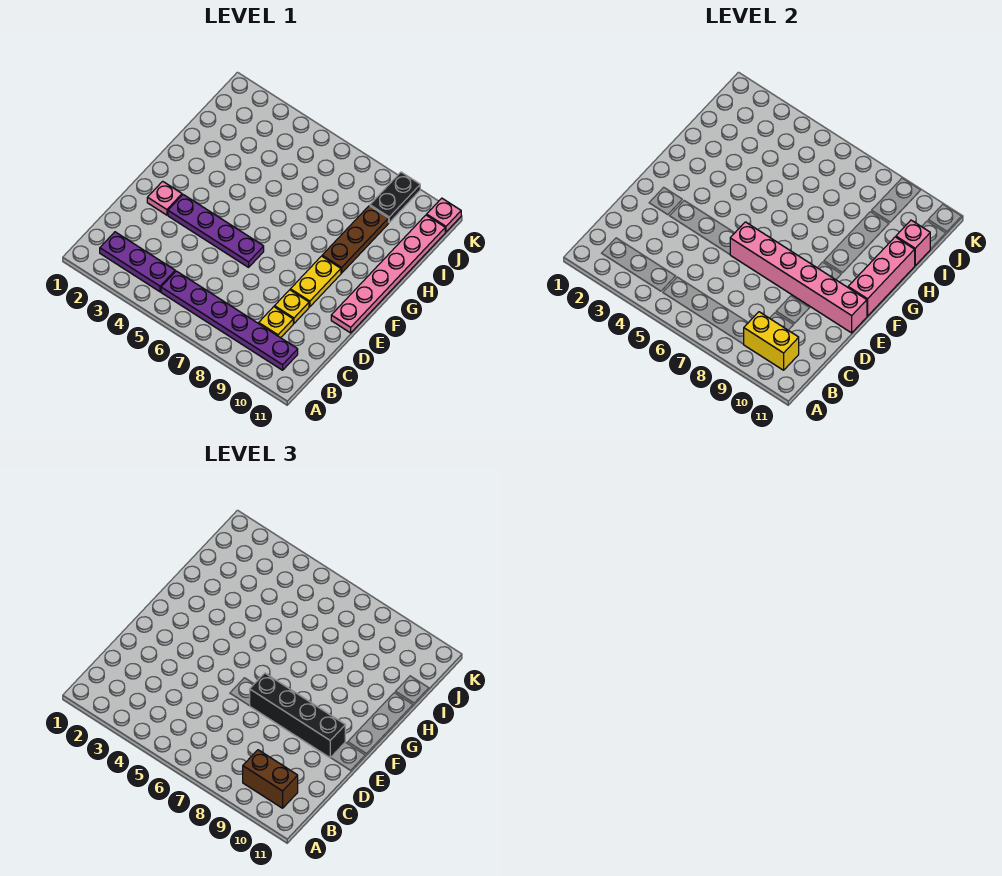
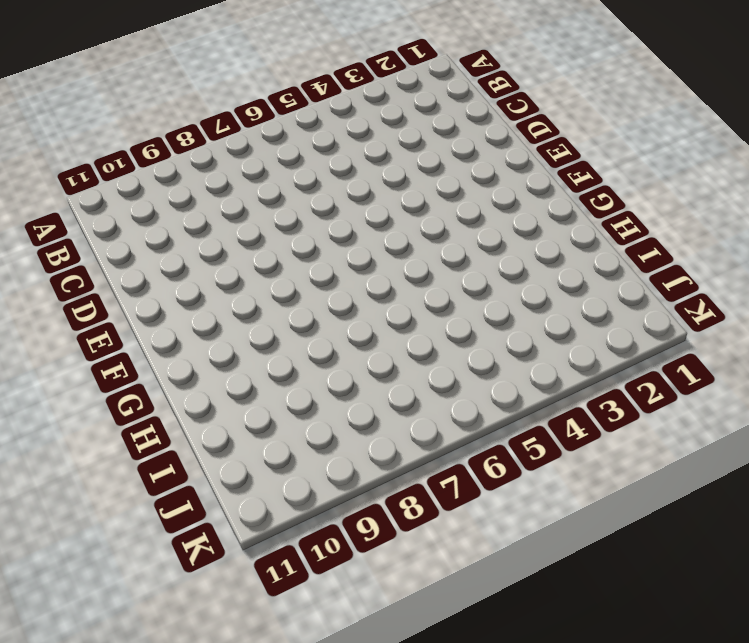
none -> purple 1x3 plate [100,232,175,292]
none -> purple 1x6 plate [161,271,298,370]
none -> yellow 1x1 plate [259,307,293,338]

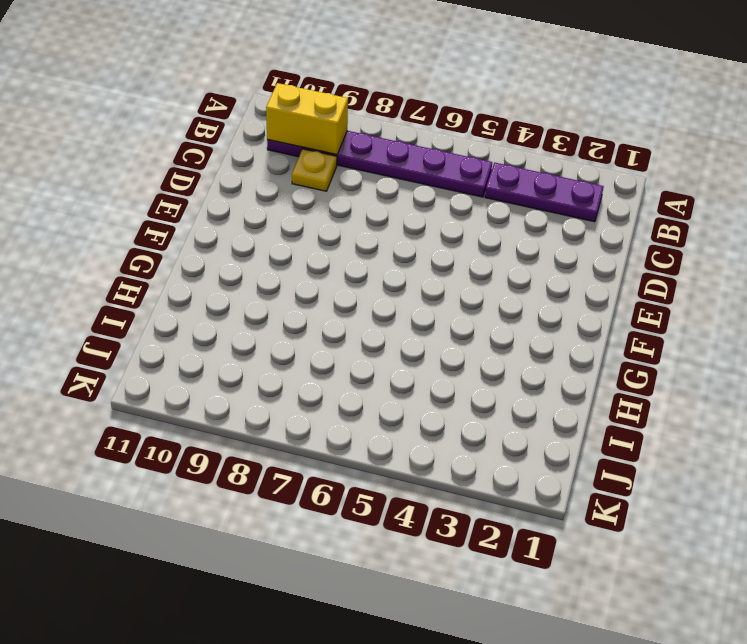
none -> yellow 1x1 plate [275,290,309,323]
none -> pink 1x1 plate [147,181,182,215]
none -> purple 1x4 plate [168,195,264,267]

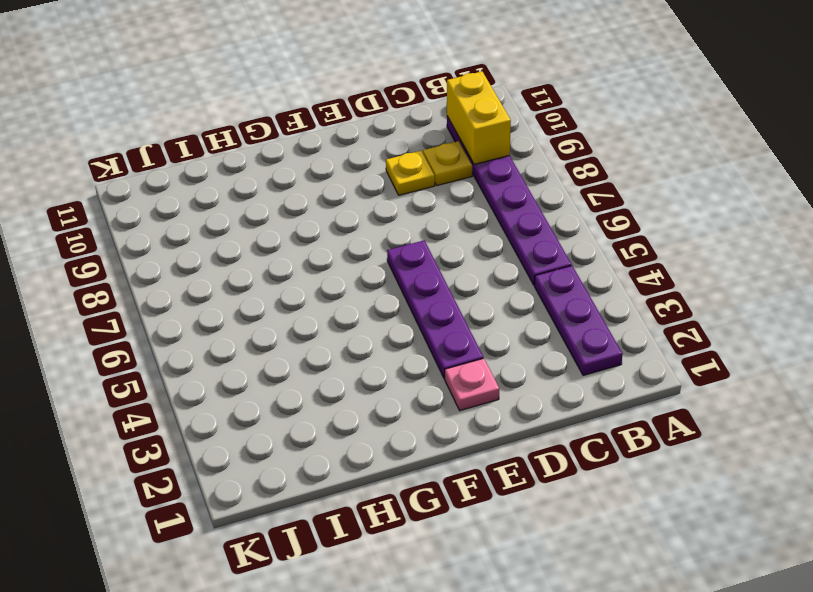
none -> yellow 1x2 plate [290,256,341,307]
none -> pink 1x6 plate [331,215,445,333]
none -> brown 1x3 plate [322,206,389,273]

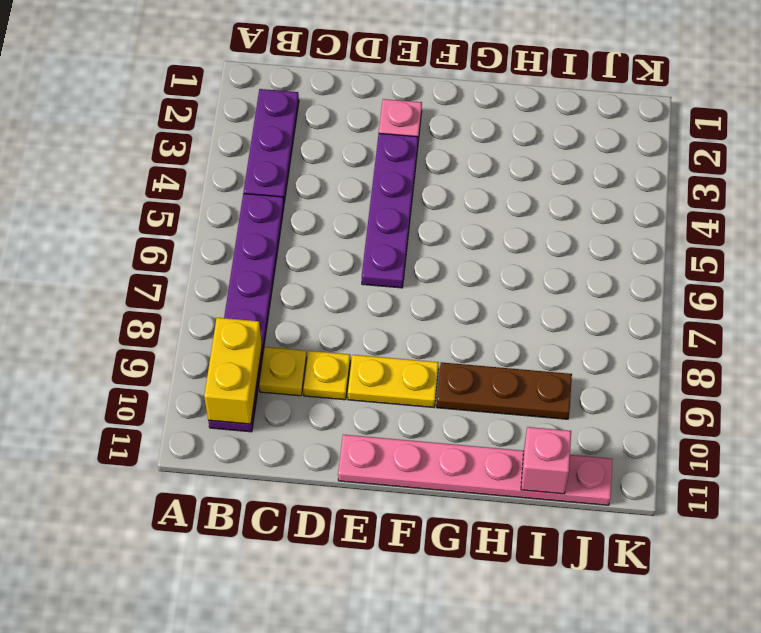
none -> black 1x2 plate [370,172,420,222]
none -> pink 1x1 plate [427,198,461,232]
none -> pink 1x6 brick [730,222,867,333]

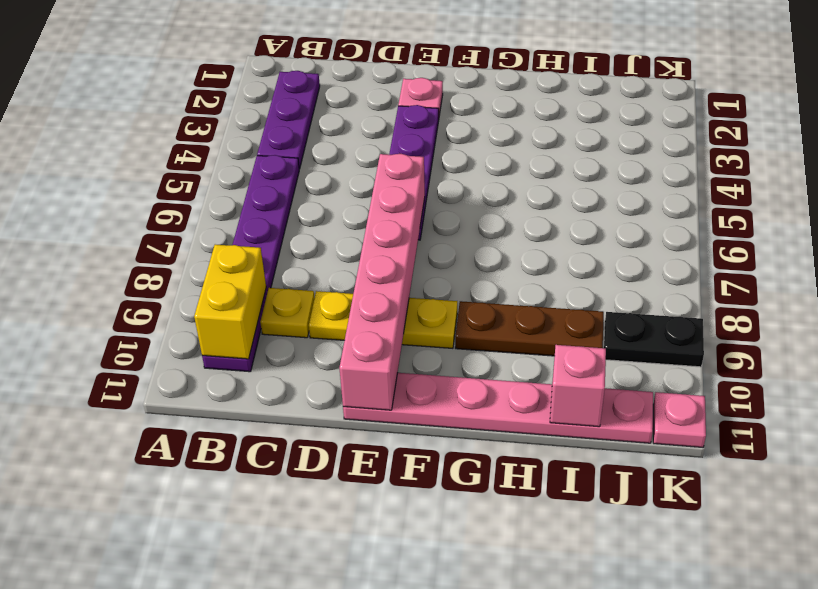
none -> pink 1x3 brick [848,237,915,316]
none -> brown 1x2 brick [243,750,298,808]
none -> black 1x4 brick [250,673,345,758]

